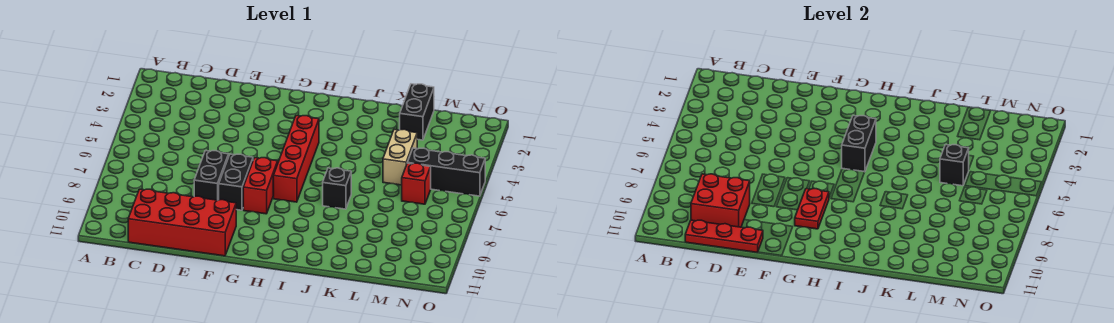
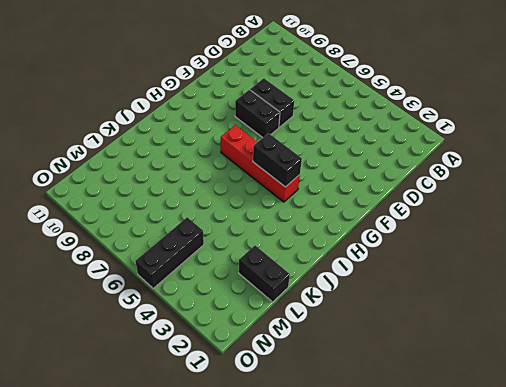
none -> red 2x4 brick [128,189,236,256]
none -> red 1x2 brick [243,158,278,214]
none -> black 1x1 brick [323,168,351,209]

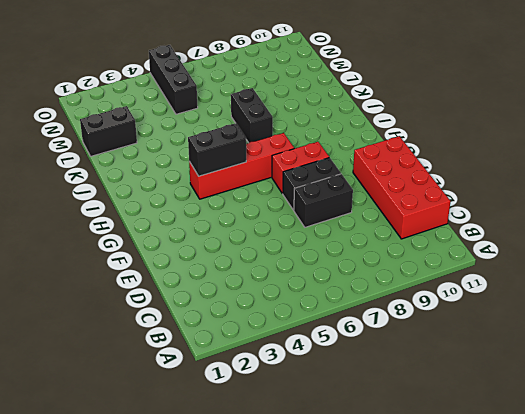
black 1x2 brick [231,88,273,143] -> black 1x1 brick [323,168,351,209]
none -> tan 1x2 brick [383,129,417,185]
none -> red 1x1 brick [402,163,431,204]
none -> red 2x2 brick [691,174,750,227]

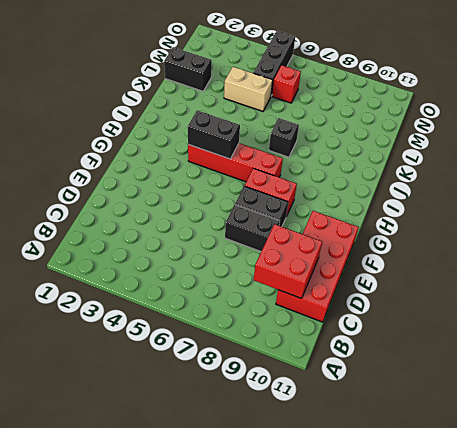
none -> red 1x3 plate [685,220,763,253]
none -> red 1x2 plate [795,189,829,229]
none -> black 1x1 brick [940,145,969,186]

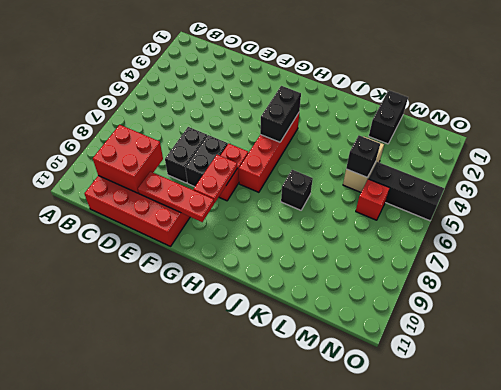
red 1x3 plate [138,172,214,222] -> red 1x3 plate moved to [685,220,763,253]

